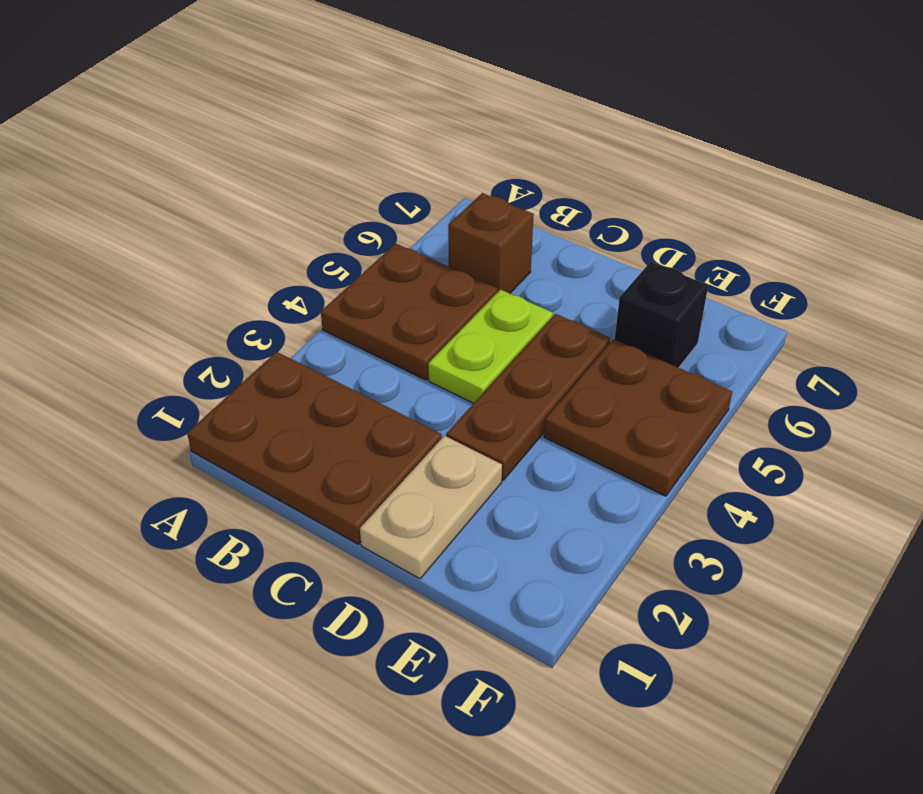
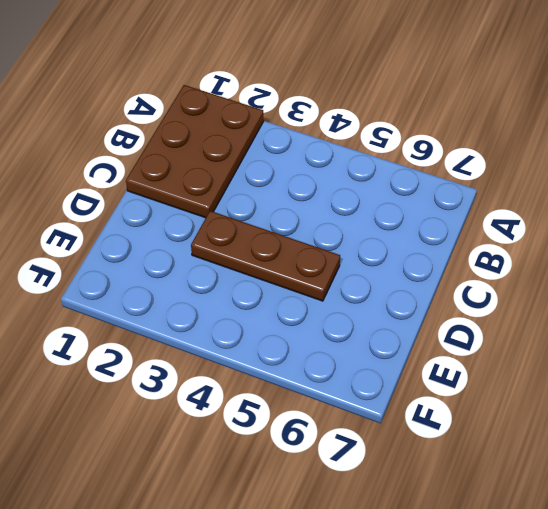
none -> brown 2x2 plate [321,244,498,380]
none -> brown 1x1 brick [448,193,534,293]

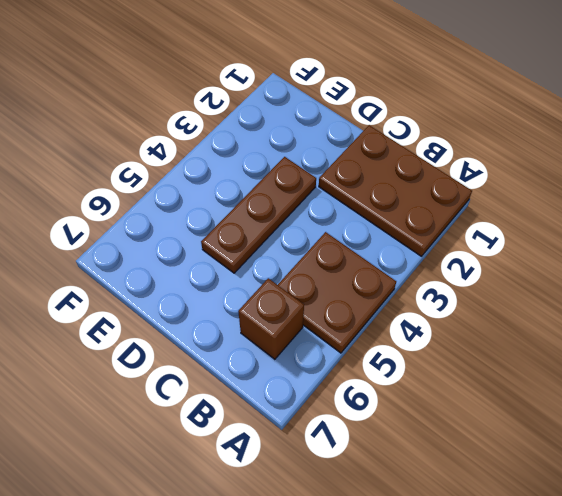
none -> lime 1x2 plate [428,290,553,403]
none -> tan 1x2 plate [360,436,502,579]

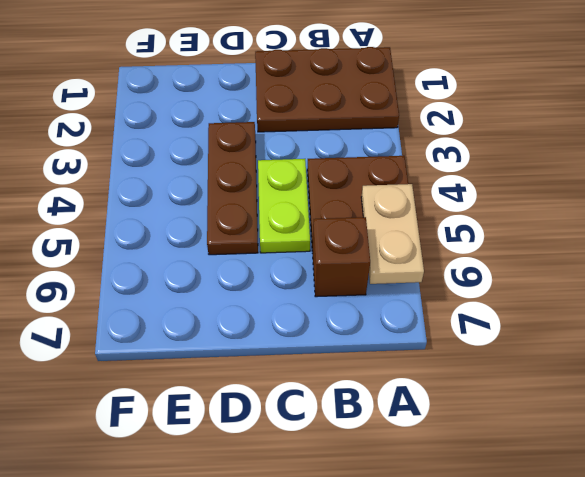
tan 1x2 plate [361,184,424,284] -> tan 1x2 plate moved to [360,436,502,579]
none -> brown 2x2 plate [544,339,732,496]
none -> black 1x1 brick [615,262,708,368]

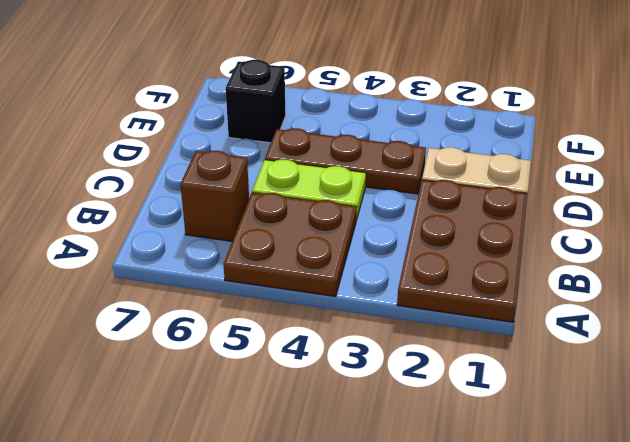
none -> brown 2x2 plate [544,339,732,496]

